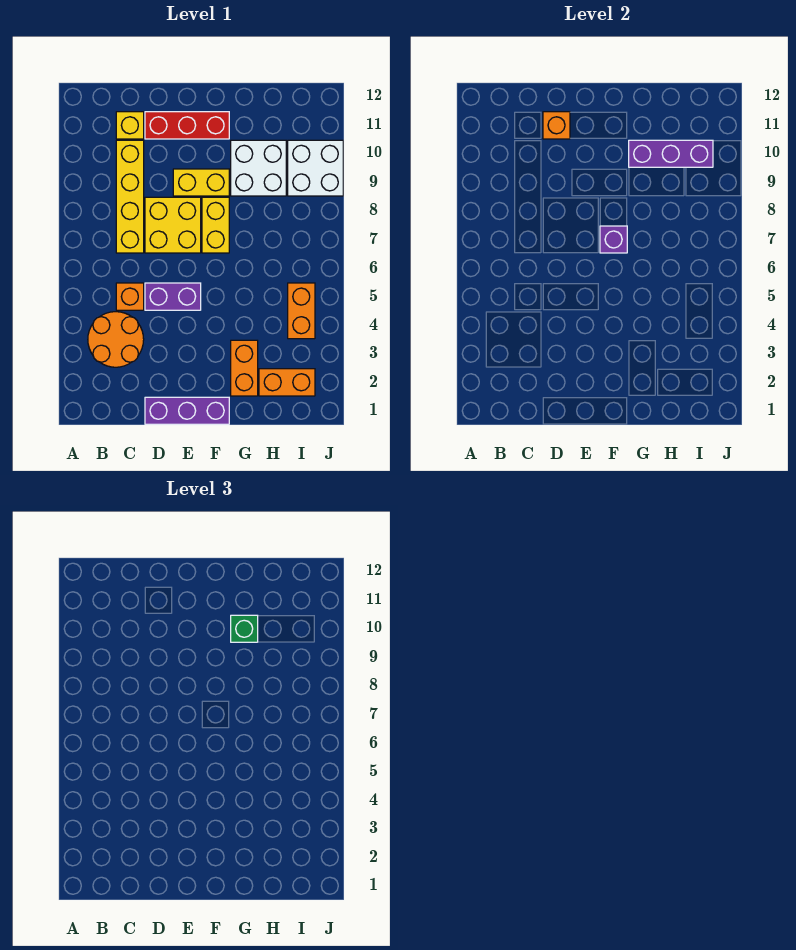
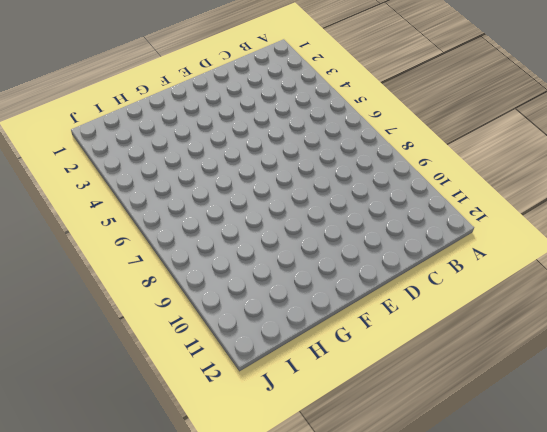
none -> orange 2x2 round brick [88,312,144,367]
none -> orange 1x1 brick [116,283,144,310]
none -> yellow 1x4 brick [116,140,144,253]

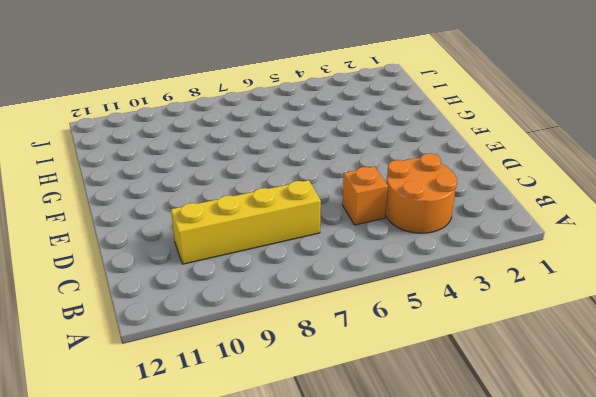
none -> yellow 1x1 brick [116,112,144,139]
none -> purple 1x3 brick [145,397,229,424]
none -> purple 1x2 brick [145,283,201,310]

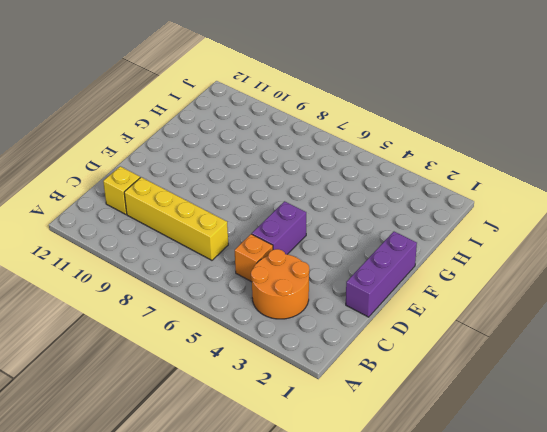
none -> yellow 2x2 brick [145,197,201,253]
none -> red 1x3 brick [145,112,229,139]
none -> yellow 1x2 brick [173,169,229,196]

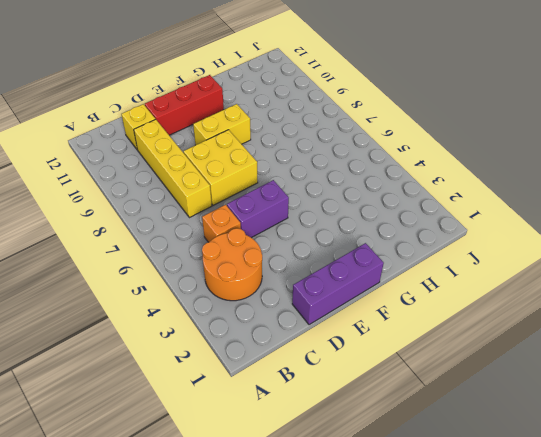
none -> yellow 1x2 brick [202,197,229,253]
none -> orange 1x2 brick [231,340,258,396]
none -> white 2x2 brick [231,140,286,196]

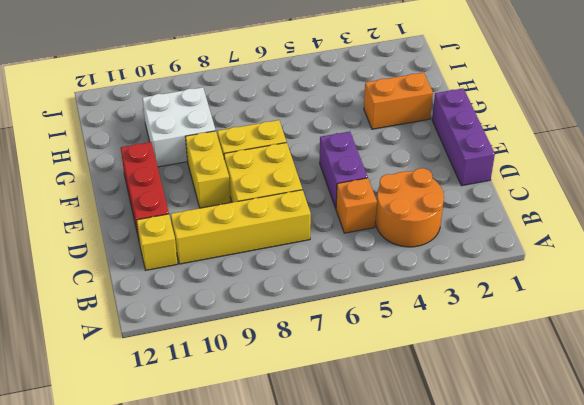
none -> orange 1x2 brick [259,369,315,396]
none -> orange 1x2 brick [288,283,315,339]
none -> white 2x2 brick [288,140,343,196]

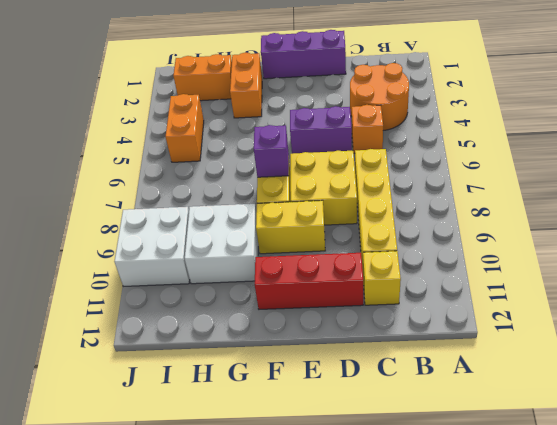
none -> orange 1x1 brick [543,112,570,139]
none -> purple 1x3 brick [629,140,713,167]
none -> green 1x1 brick [231,615,258,642]

